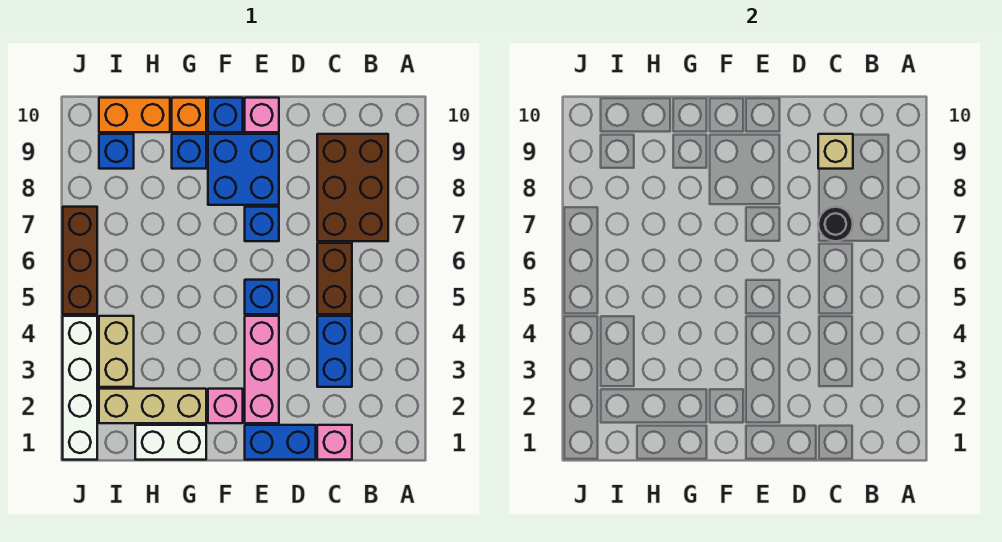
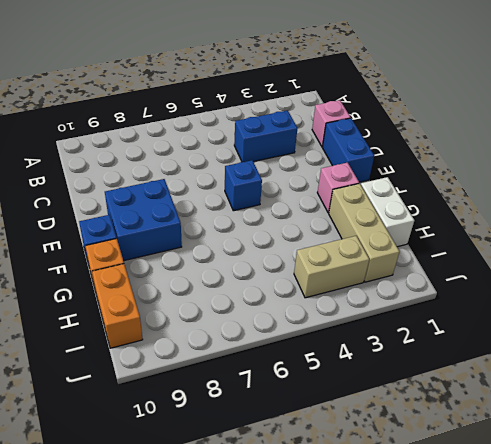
none -> brown 2x3 brick [317,134,388,241]
none -> brown 1x2 brick [317,243,352,314]
none -> pink 1x3 brick [245,316,279,423]

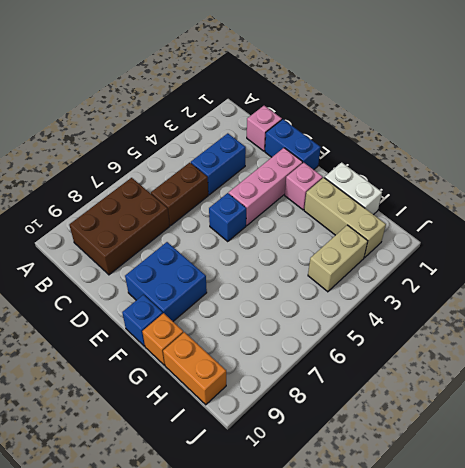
none -> blue 1x1 brick [245,207,279,241]
none -> pink 1x1 brick [245,98,279,132]
none -> blue 1x1 brick [172,134,206,169]

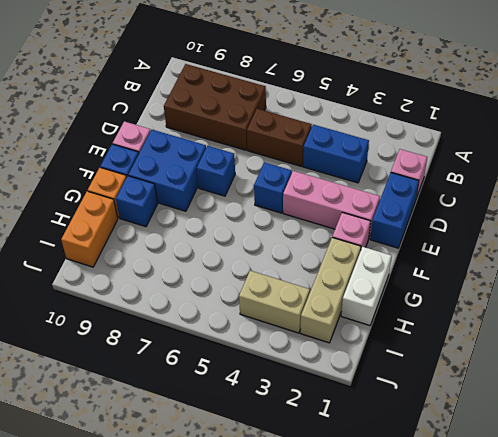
none -> blue 1x1 brick [99,134,134,169]
none -> white 1x4 brick [63,316,97,460]
none -> brown 1x3 brick [63,207,97,314]

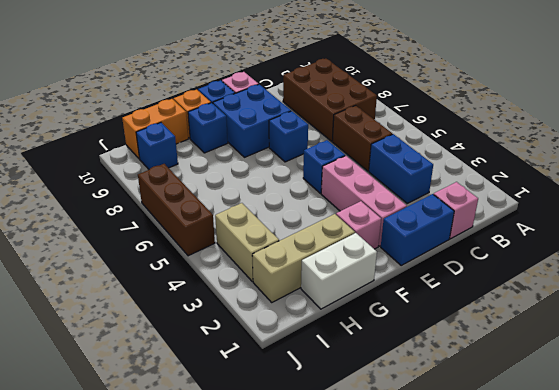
none -> white 1x4 brick [63,316,97,460]
none -> black 1x1 round brick [818,207,853,241]
none -> tan 1x1 brick [818,134,853,169]

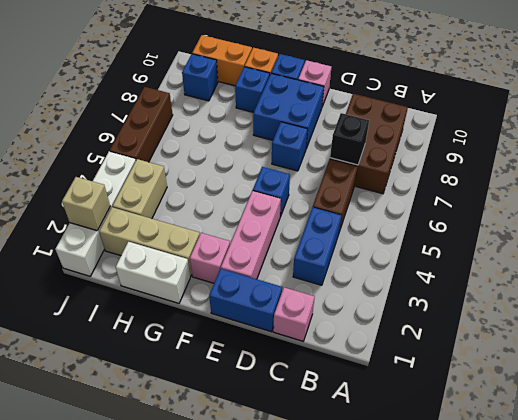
black 1x1 brick [330,113,369,165] -> black 1x1 round brick [818,207,853,241]
tan 1x1 brick [62,177,110,231] -> tan 1x1 brick moved to [818,134,853,169]

